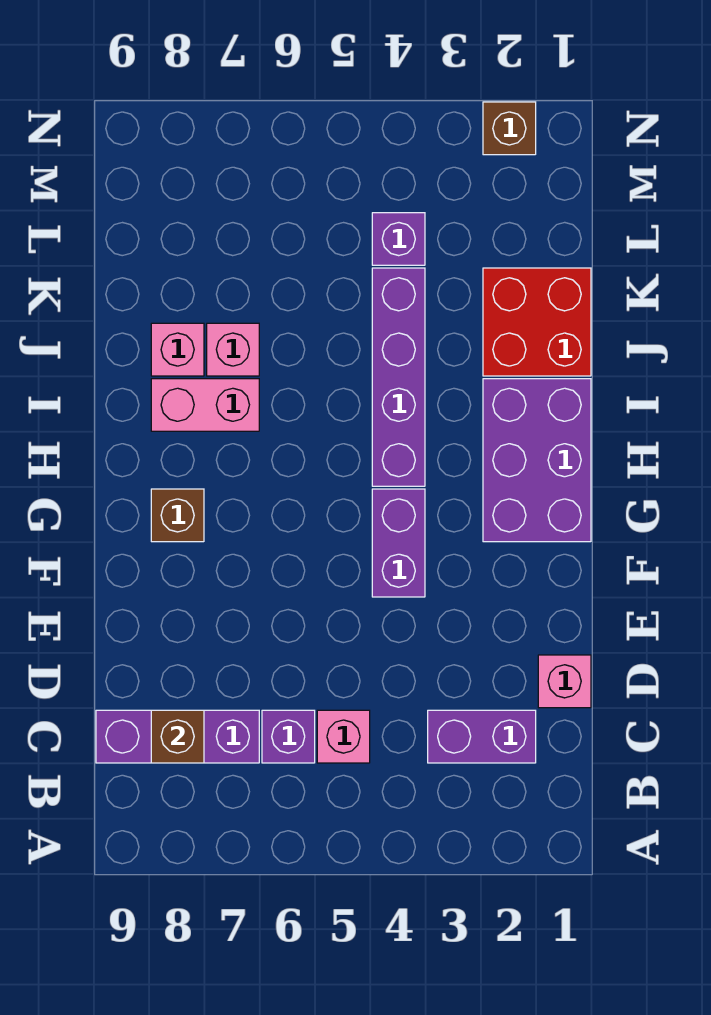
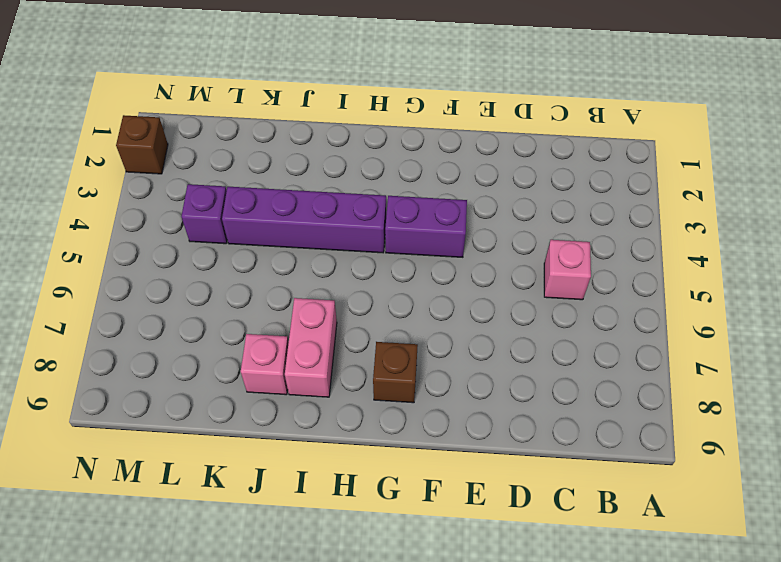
none -> purple 1x2 brick [428,710,536,763]
none -> purple 1x1 brick [262,710,315,763]
none -> purple 1x3 brick [96,710,259,763]

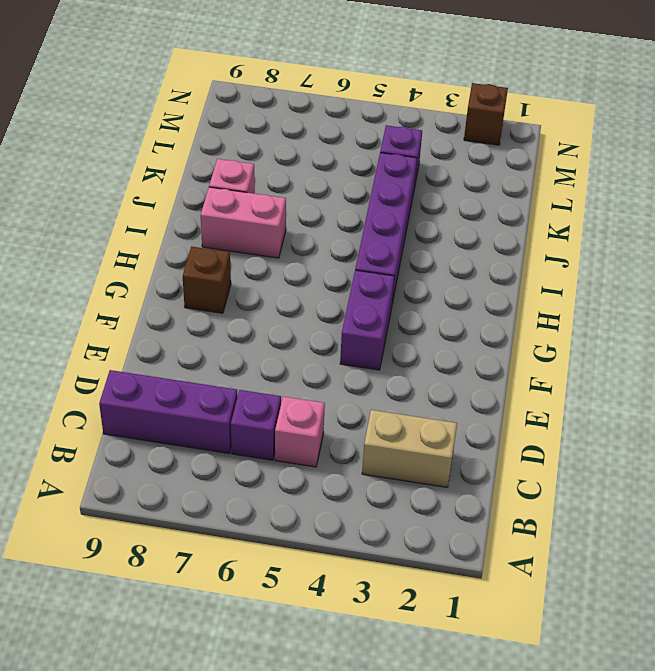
tan 1x2 brick [362,410,457,487] -> purple 1x2 brick [428,710,536,763]
none -> pink 1x1 brick [538,655,591,708]
none -> purple 2x3 brick [483,379,591,542]
none -> red 2x2 brick [483,268,591,376]

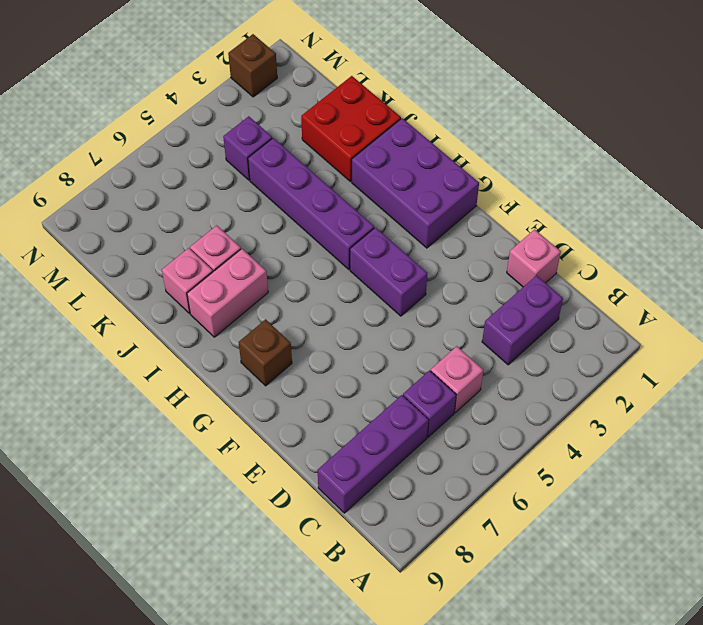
none -> brown 1x1 brick [151,710,204,763]

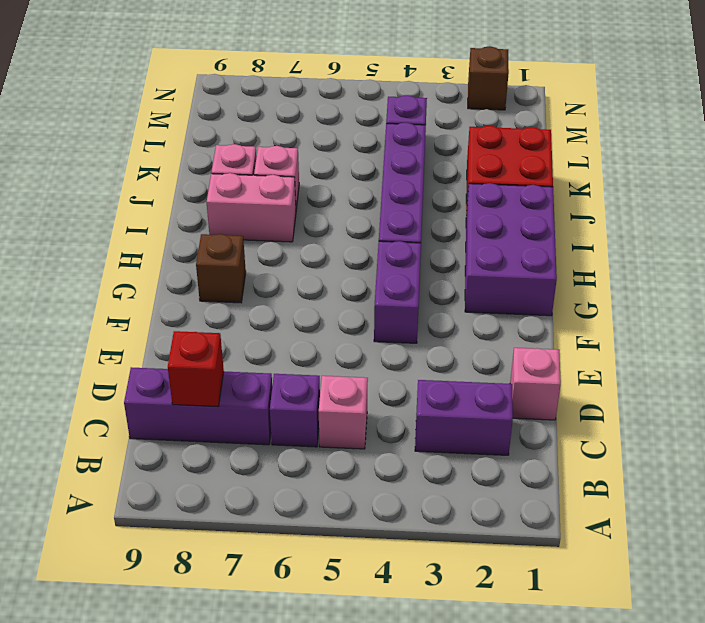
red 1x1 brick [168,331,224,407] -> brown 1x1 brick [151,710,204,763]

